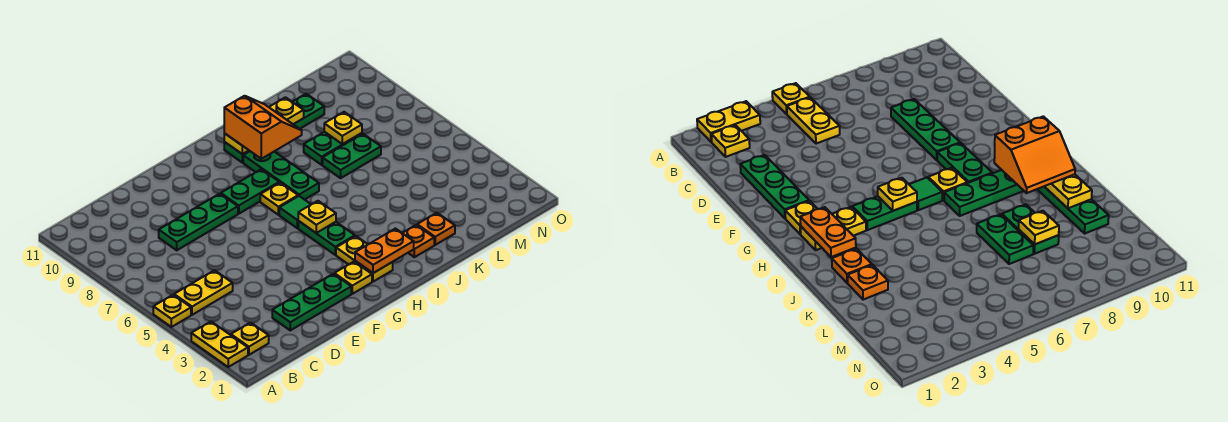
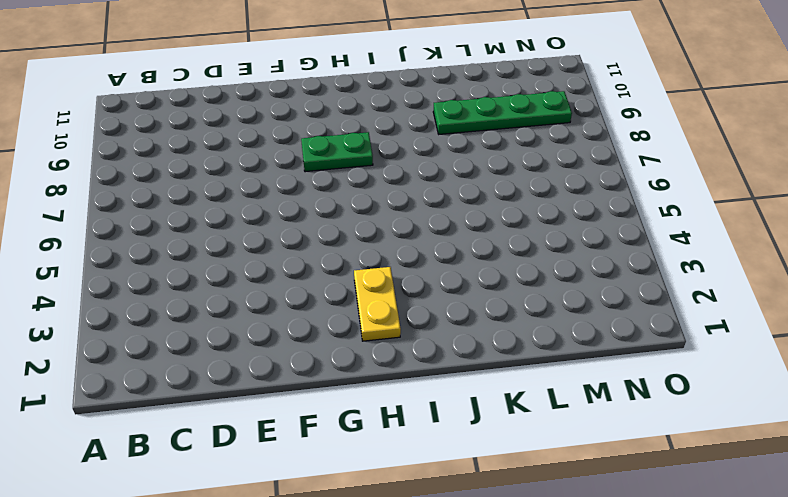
green 1x4 plate [433,91,572,134] -> green 1x4 plate moved to [224,94,324,163]
none -> yellow 1x2 plate [191,321,248,367]
none -> yellow 1x1 plate [153,295,191,327]
none -> yellow 1x1 plate [231,323,269,355]

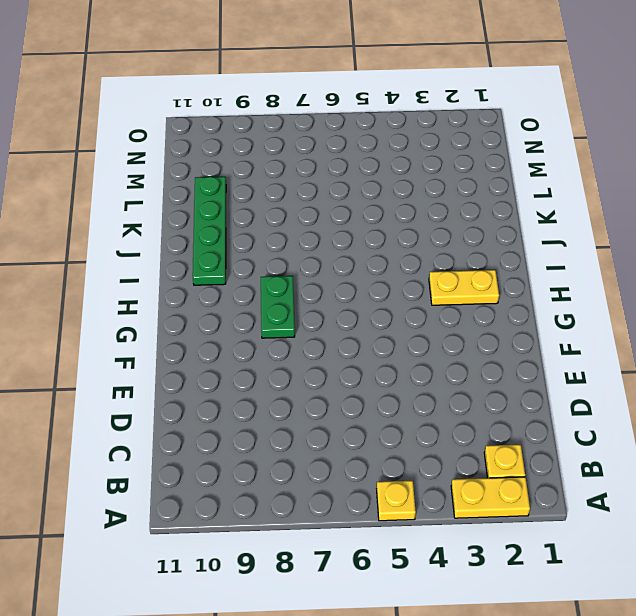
none -> yellow 1x2 plate [174,270,233,315]
none -> green 1x3 plate [272,274,351,330]
none -> green 1x3 plate [159,194,238,250]

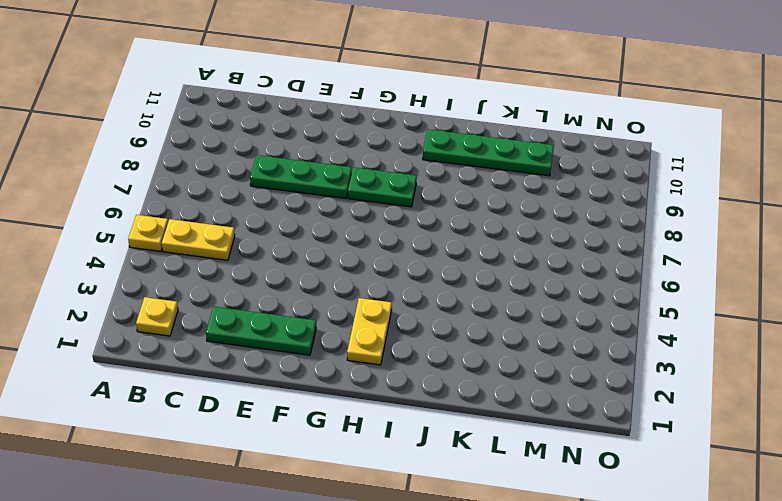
none -> yellow 1x2 plate [191,321,248,367]
none -> yellow 1x1 plate [334,262,372,294]
none -> green 1x2 plate [298,221,355,255]

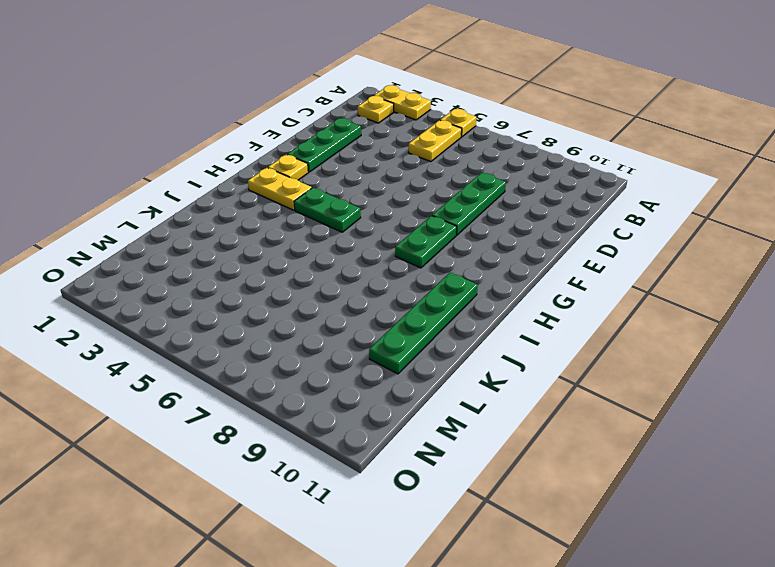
none -> green 1x1 tile [279,196,311,228]
none -> yellow 1x1 plate [260,183,298,215]
none -> green 1x3 plate [243,151,319,200]

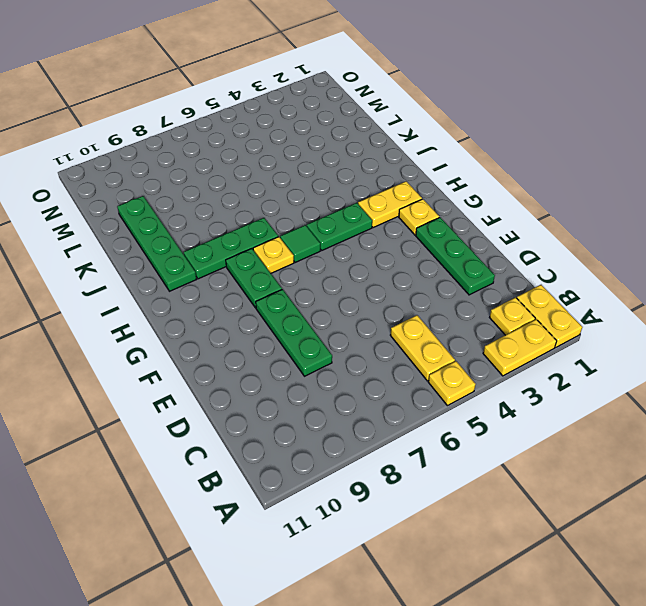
yellow 1x2 plate [517,285,582,347] -> none
none -> orange 1x1 plate [403,225,434,257]
none -> orange 1x1 plate [417,213,455,245]
none -> green 1x2 plate [323,134,381,178]

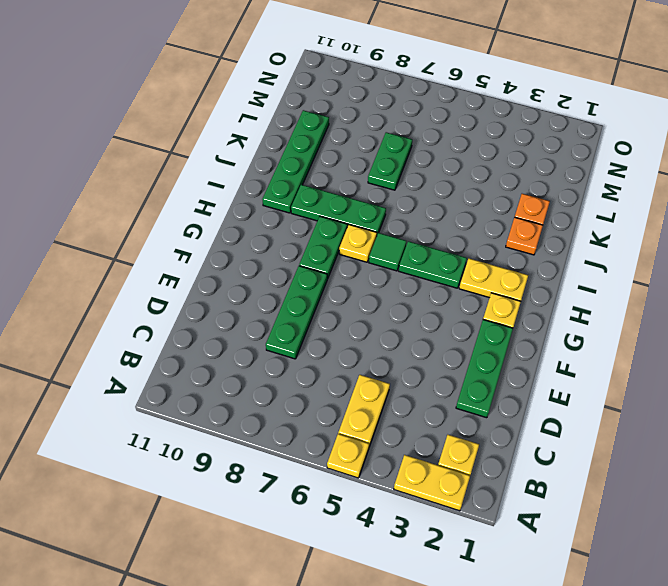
none -> green 1x2 plate [304,132,362,165]
none -> orange 1x2 plate [355,229,414,273]
none -> yellow 1x1 plate [298,201,336,233]

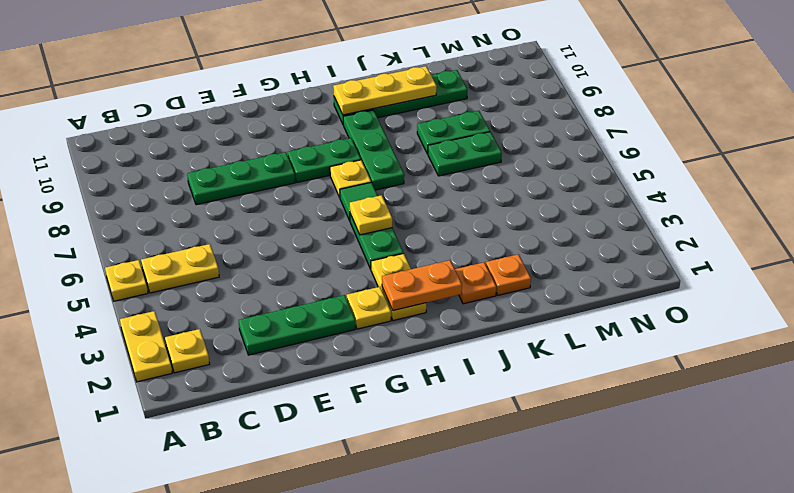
none -> yellow 1x1 plate [324,112,362,144]
none -> orange 2x2 slope [224,96,302,159]

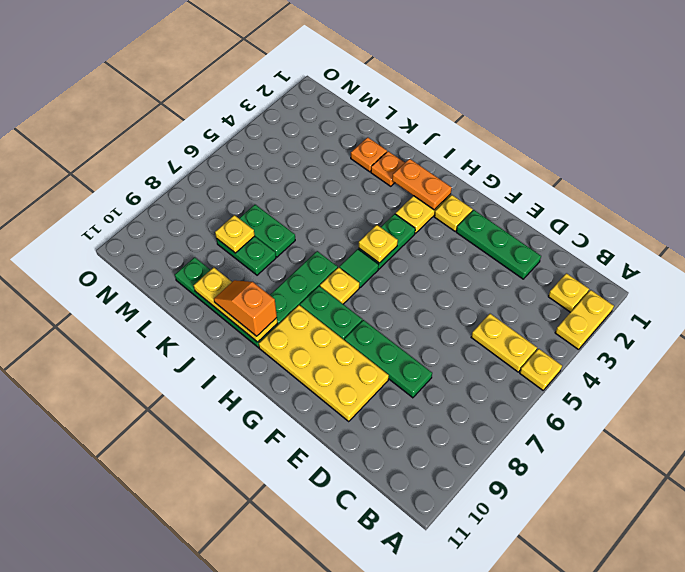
yellow 2x4 plate [259,305,389,421] -> none
orange 1x2 slope [214,280,277,336] -> orange 2x2 slope [224,96,302,159]

